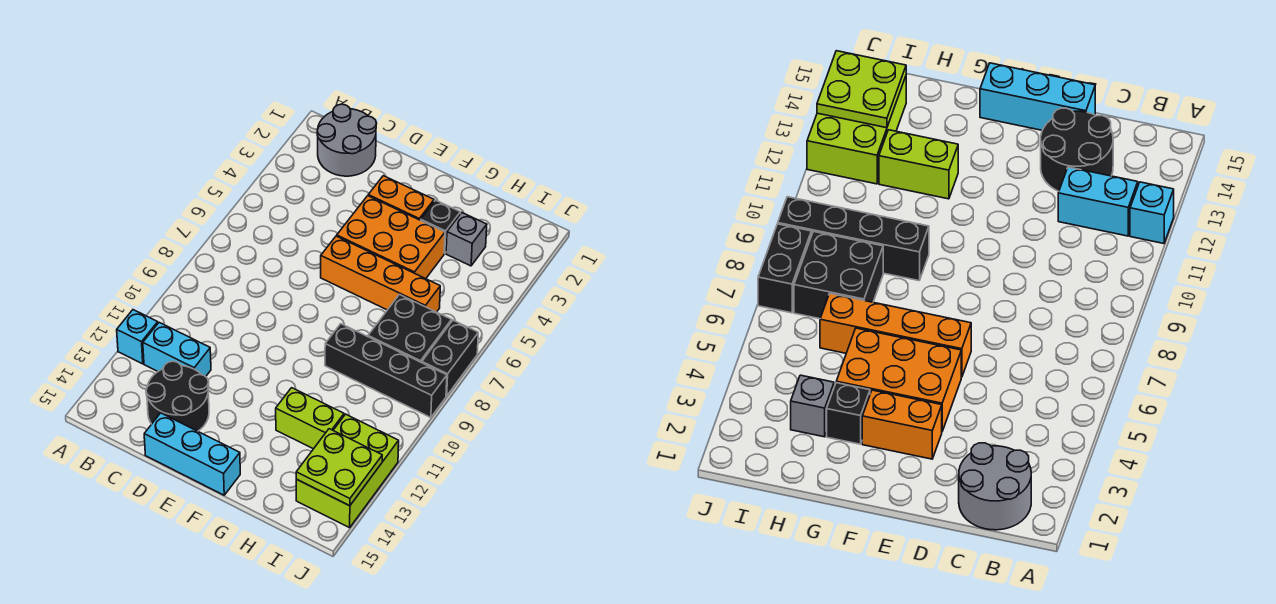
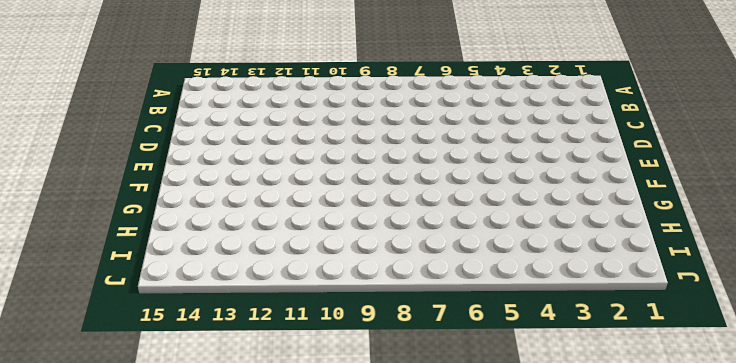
none -> cyan 1x1 brick [117,310,158,364]
none -> grey 2x2 round brick [317,104,377,176]
none -> cyan 1x2 brick [143,323,211,377]

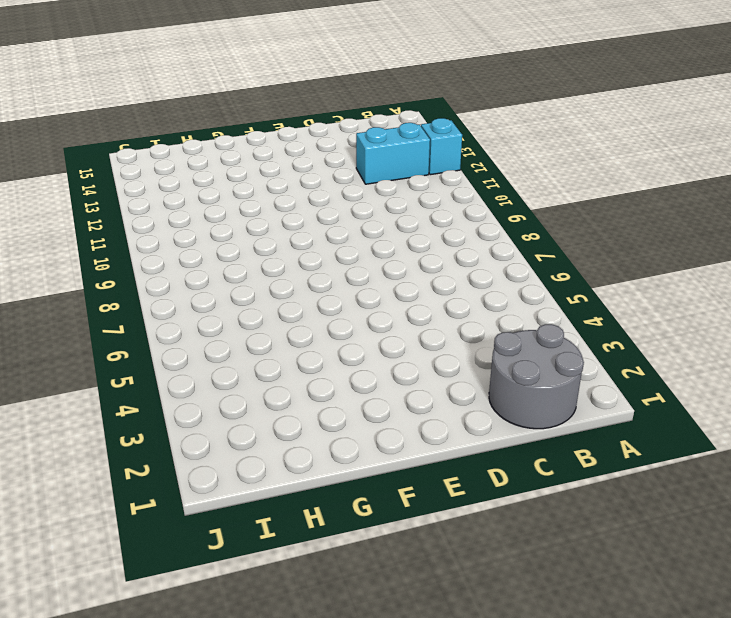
none -> black 2x2 round brick [146,361,209,431]
none -> cyan 1x3 brick [144,413,240,495]
none -> orange 1x2 brick [368,176,434,220]

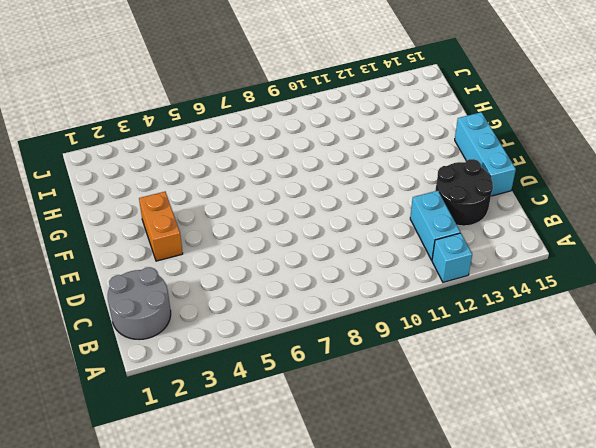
none -> orange 2x3 brick [337,196,445,279]
none -> orange 1x4 brick [321,236,440,312]
none -> black 1x1 brick [421,200,460,254]

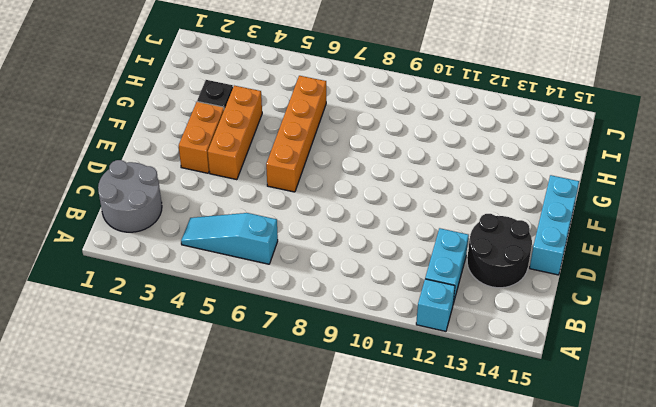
cyan 1x3 slope [181,213,278,264] -> none
orange 1x3 brick [208,86,262,180] -> orange 2x3 brick [337,196,445,279]
none -> black 1x4 brick [325,324,447,417]
none -> lime 1x2 brick [276,388,344,449]
none -> grey 1x1 brick [446,213,487,266]

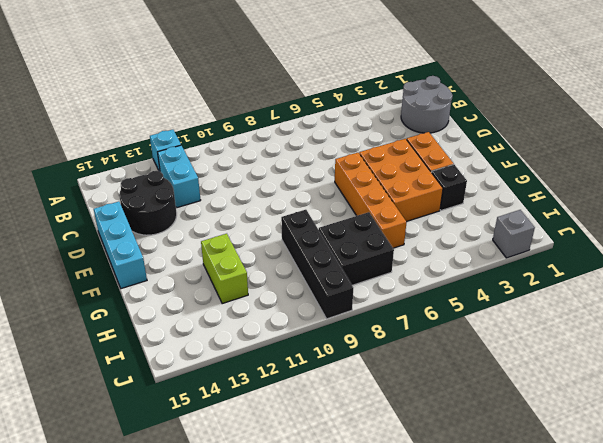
grey 1x1 brick [493,210,535,258] -> grey 1x1 brick moved to [446,213,487,266]
none -> lime 2x3 brick [296,414,399,528]
none -> black 1x2 brick [422,320,478,396]
none -> lime 2x2 plate [296,429,382,506]

